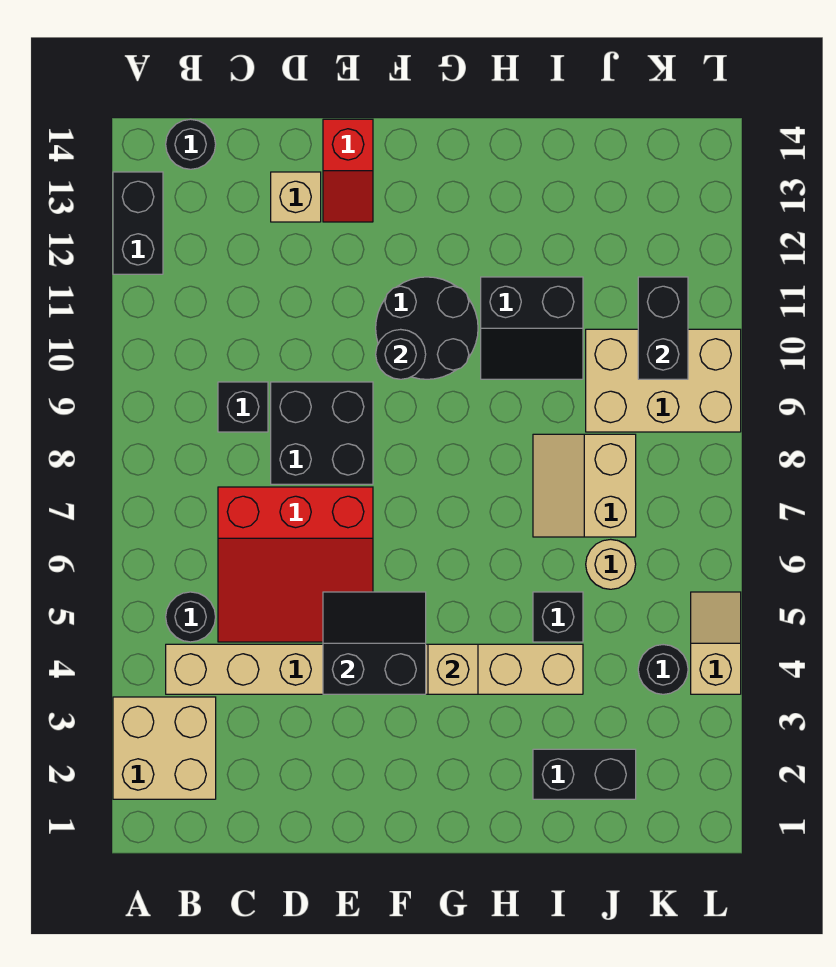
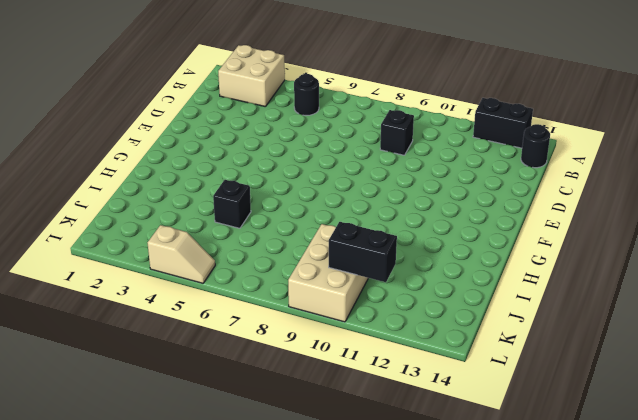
none -> tan 1x8 brick [166,644,583,694]
none -> red 3x3 slope [218,487,373,642]
none -> black 2x2 brick [271,382,373,484]

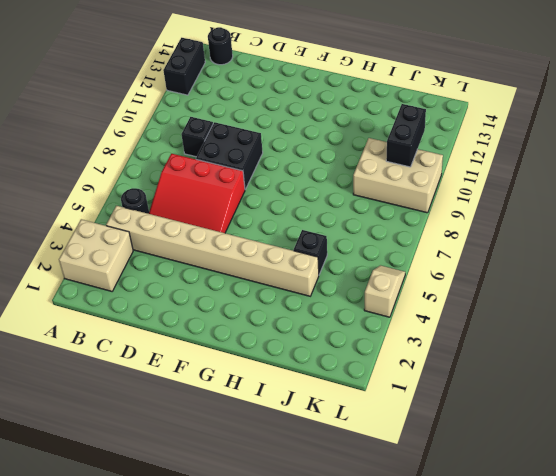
none -> tan 1x1 brick [271,172,321,222]
none -> red 1x2 slope [323,119,373,222]
none -> black 2x2 round brick [376,277,478,379]

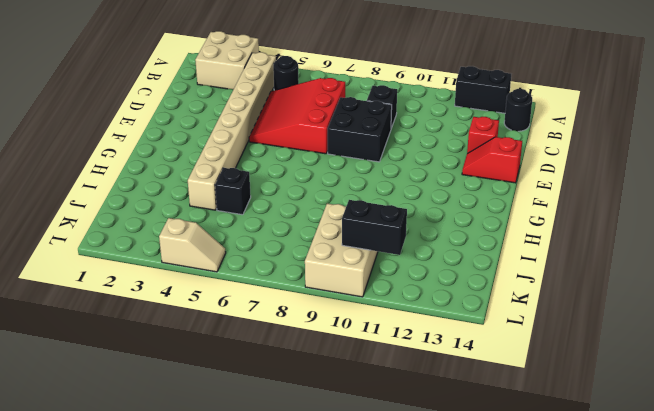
red 1x1 brick [467,117,499,153] -> tan 1x1 brick [271,172,321,222]
none -> black 2x2 round brick [376,277,478,379]
none -> black 2x2 slope [481,277,583,379]
none -> black 1x2 brick [533,749,636,799]

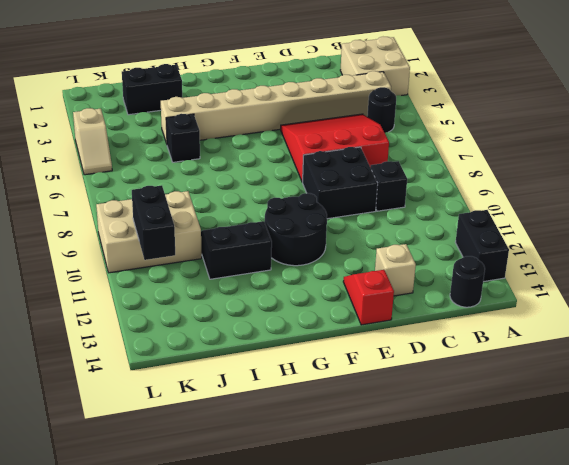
none -> tan 2x2 slope [533,434,636,537]
none -> tan 1x1 round brick [586,539,636,589]
none -> black 1x1 round brick [638,645,688,694]

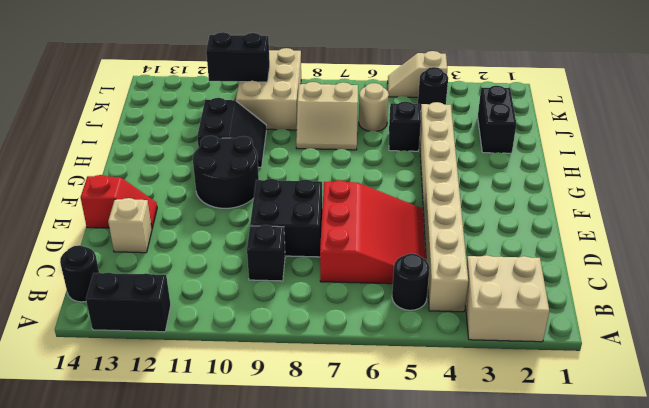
none -> black 2x2 slope [323,592,426,694]
none -> black 1x1 round brick [376,329,426,379]
none -> tan 1x1 brick [428,644,478,694]

